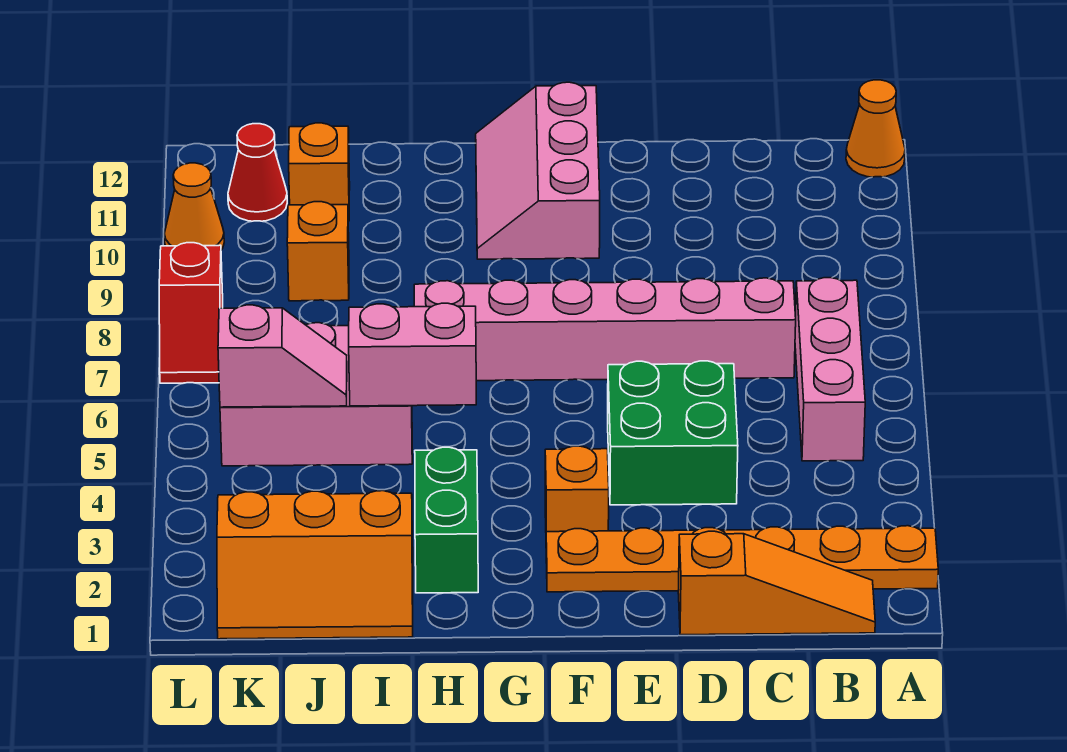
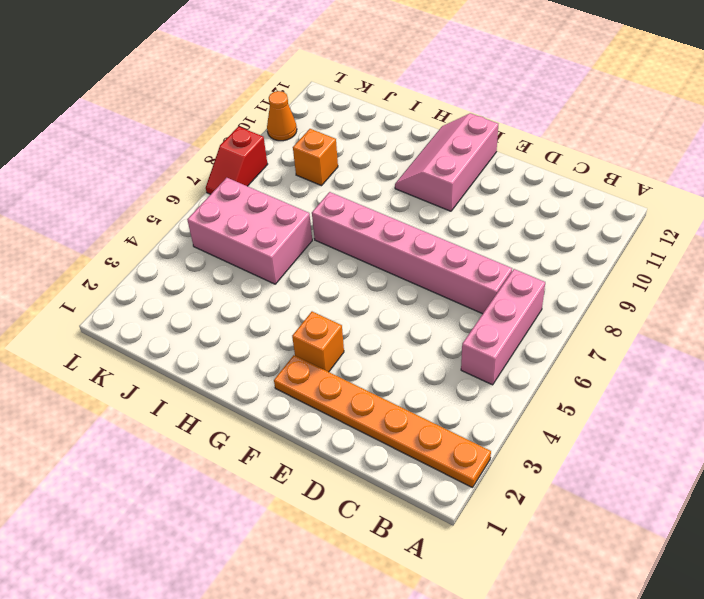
none -> orange 1x1 cone [846,80,905,177]
none -> orange 1x3 slope [678,531,875,635]
none -> green 2x2 brick [608,361,738,505]

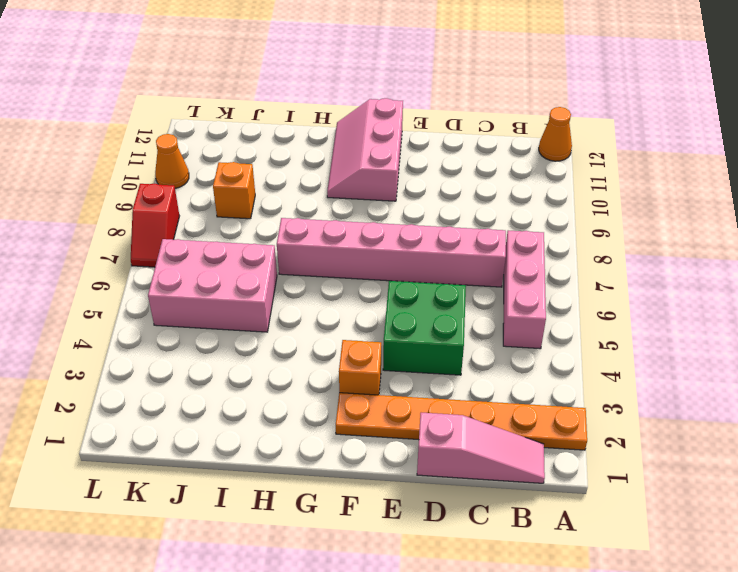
pink 1x3 slope [417,413,545,483] -> orange 1x3 slope [678,531,875,635]
none -> green 1x2 brick [415,447,478,593]
none -> orange 2x3 slope [217,491,413,639]
none -> orange 1x1 brick [289,123,350,221]

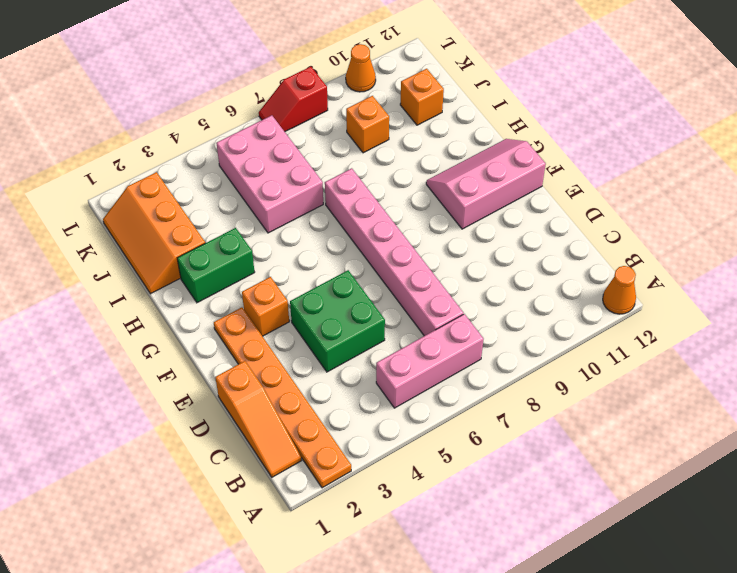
none -> red 1x1 cone [228,124,287,221]
none -> pink 1x2 brick [349,303,476,406]
none -> pink 1x2 slope [218,305,347,407]

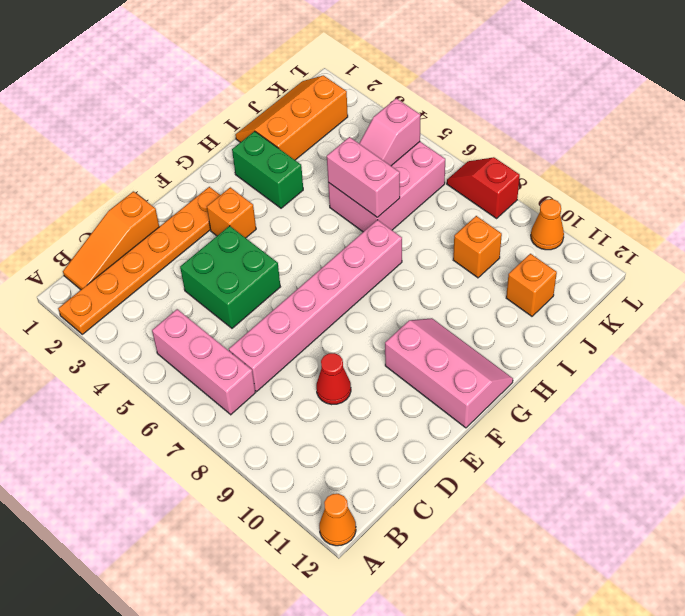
red 1x1 cone [316,353,351,405] -> red 1x1 cone moved to [228,124,287,221]
pink 1x2 brick [327,137,400,217] -> pink 1x2 brick turned to [349,303,476,406]

